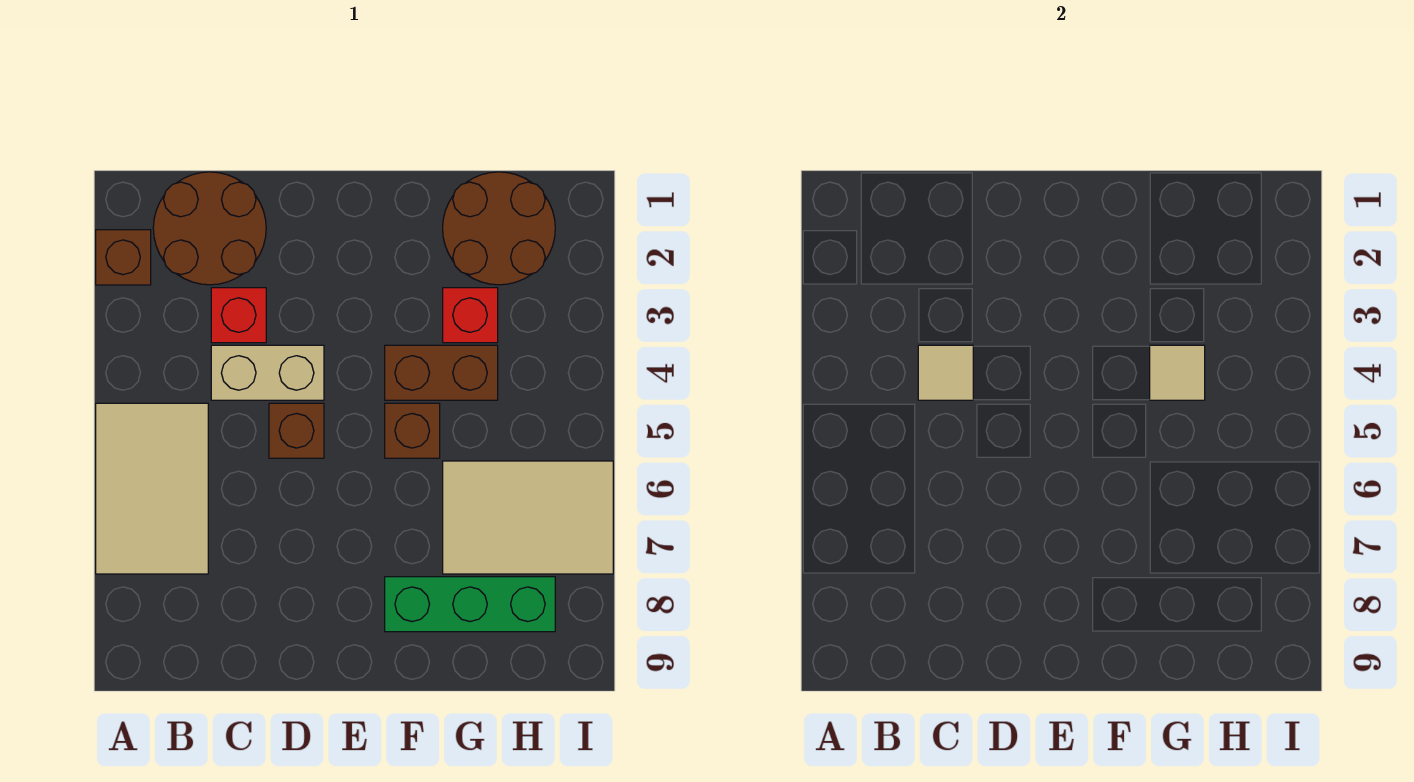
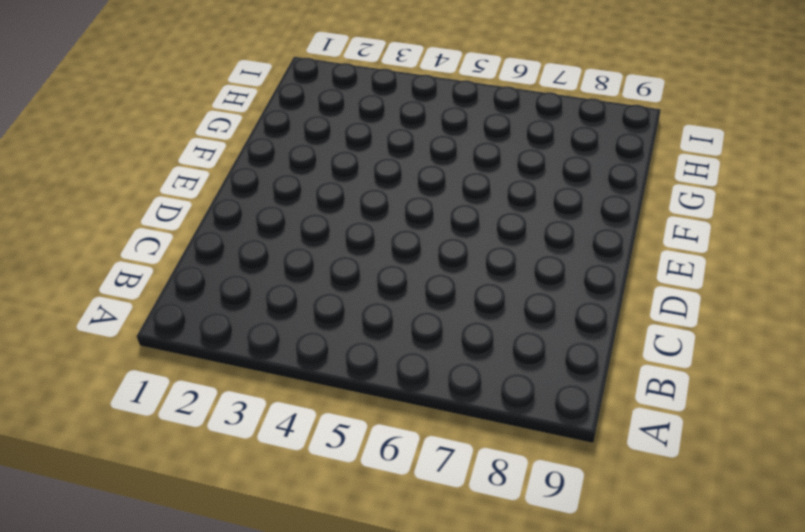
none -> brown 1x1 brick [96,230,151,285]
none -> tan 2x3 tile [96,403,208,574]
none -> brown 2x2 round brick [153,172,266,285]

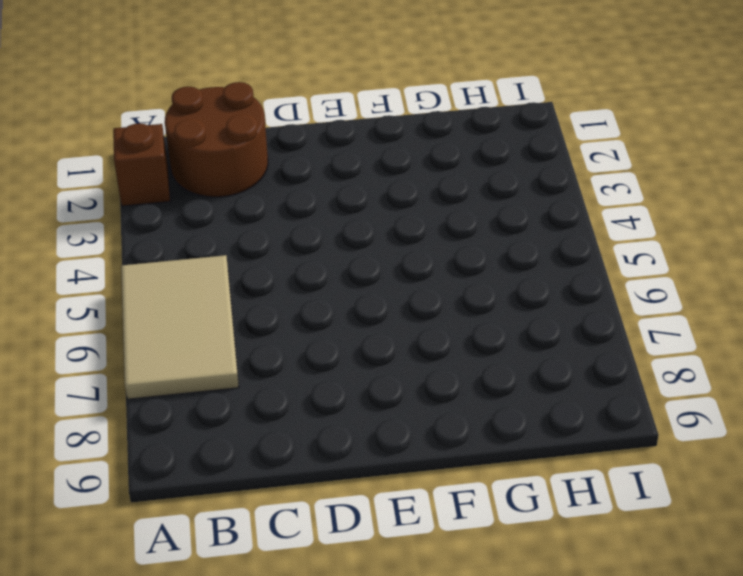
none -> red 1x1 brick [211,288,266,343]
none -> tan 1x2 brick [211,345,324,400]
none -> brown 1x1 brick [269,403,324,458]

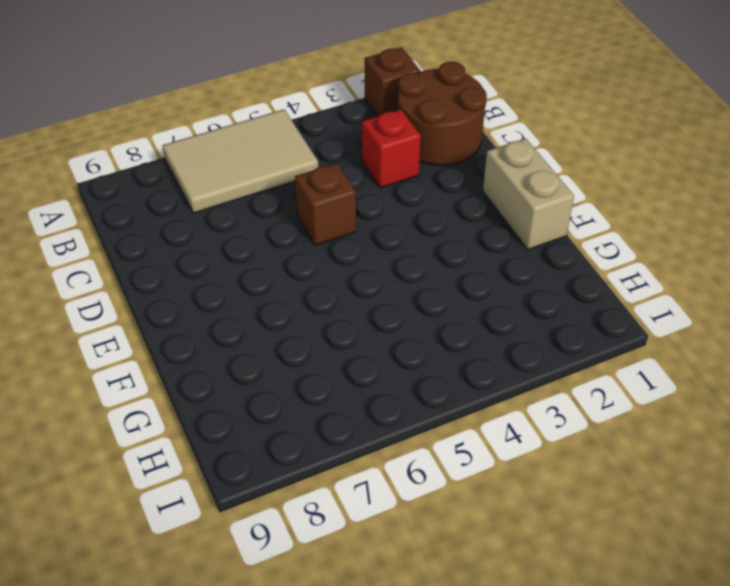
tan 1x2 brick [483,138,574,250] -> tan 1x2 brick moved to [211,345,324,400]
none -> brown 1x2 brick [385,345,498,400]
none -> brown 1x1 brick [385,403,440,458]
none -> green 1x3 brick [385,577,555,632]

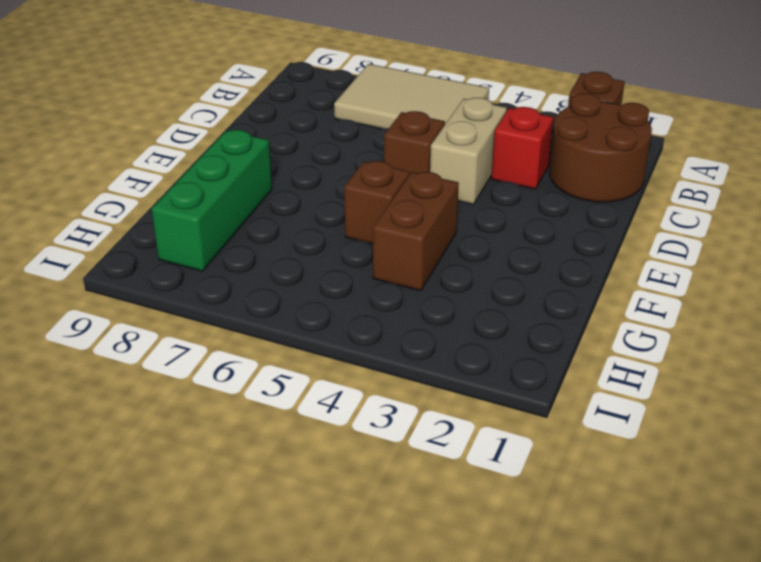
none -> brown 2x2 round brick [443,172,555,285]
none -> red 1x1 brick [443,288,498,343]
none -> tan 2x3 tile [443,461,613,574]

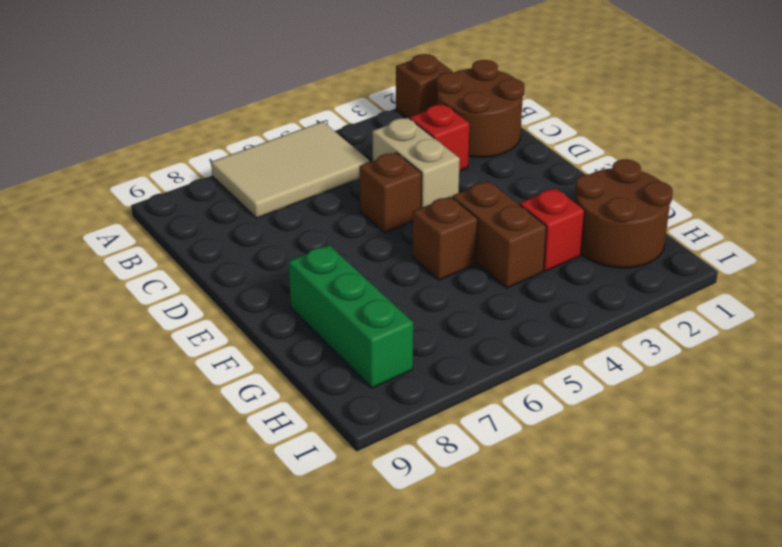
none -> tan 2x3 tile [443,461,613,574]
none -> tan 1x1 tile [918,345,973,400]
none -> tan 1x1 tile [1150,345,1205,400]

